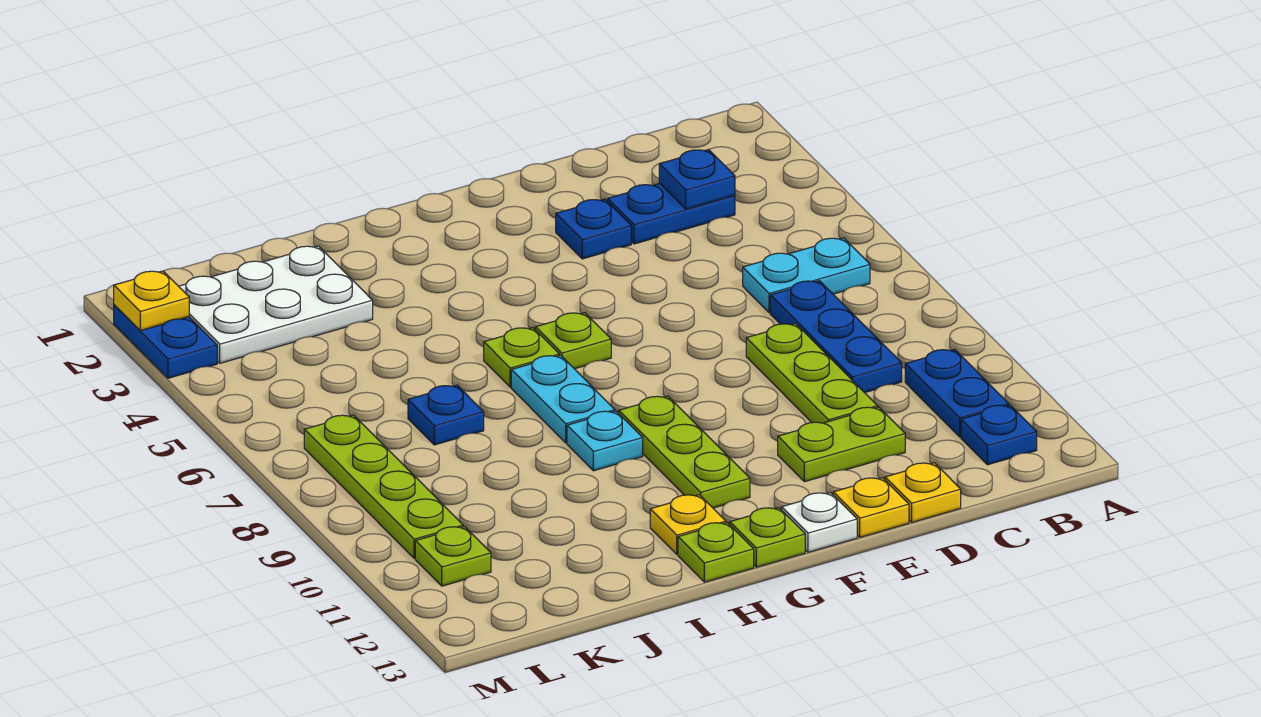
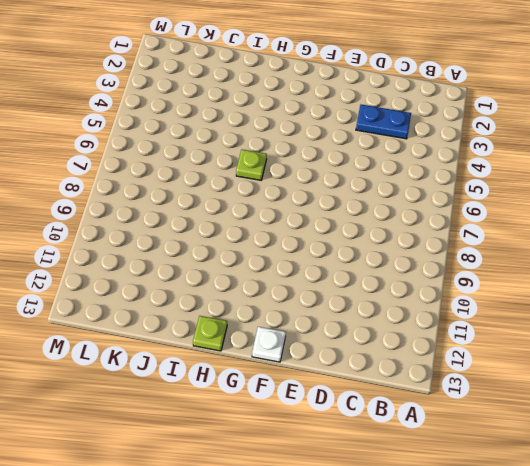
none -> cyan 1x2 plate [743,238,870,313]
none -> blue 1x2 plate [905,349,1009,437]
none -> blue 1x1 plate [961,405,1037,465]

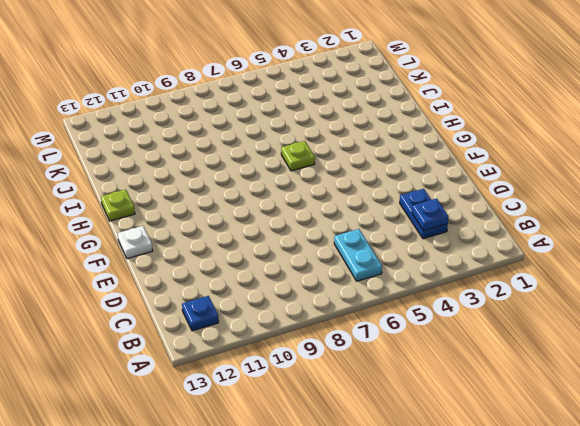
none -> blue 1x2 plate [905,349,1009,437]
none -> blue 1x3 plate [770,281,902,393]
none -> lime 1x3 plate [746,324,878,423]

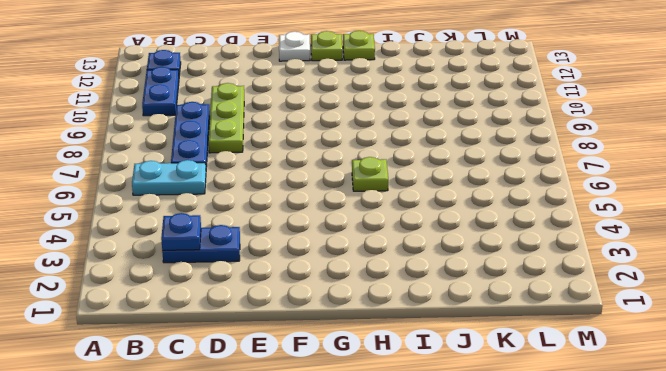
none -> lime 1x2 plate [778,407,905,482]
none -> yellow 1x1 plate [885,463,961,522]
none -> blue 1x1 plate [556,199,631,259]

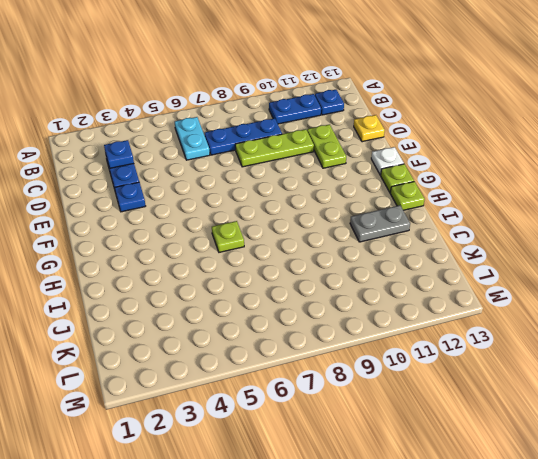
grey 1x2 plate [350,205,410,242] -> none
none -> yellow 1x1 plate [833,478,909,537]
none -> lime 1x1 plate [535,313,611,369]
none -> lime 1x3 plate [619,396,750,508]

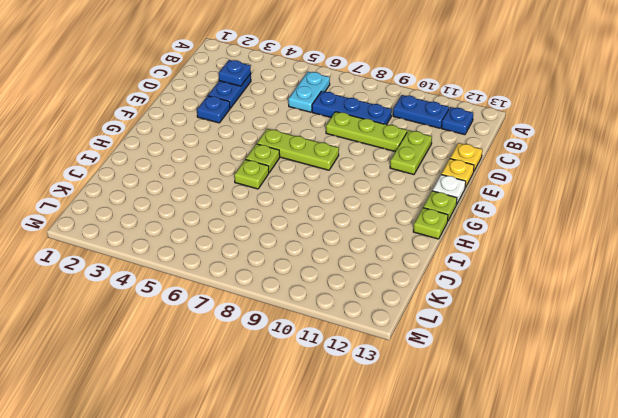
lime 1x3 plate [257,129,339,170] -> lime 1x3 plate moved to [619,396,750,508]
none -> cyan 1x2 plate [511,355,615,443]
none -> cyan 1x1 plate [567,411,643,471]
none -> yellow 1x1 plate [650,495,726,554]

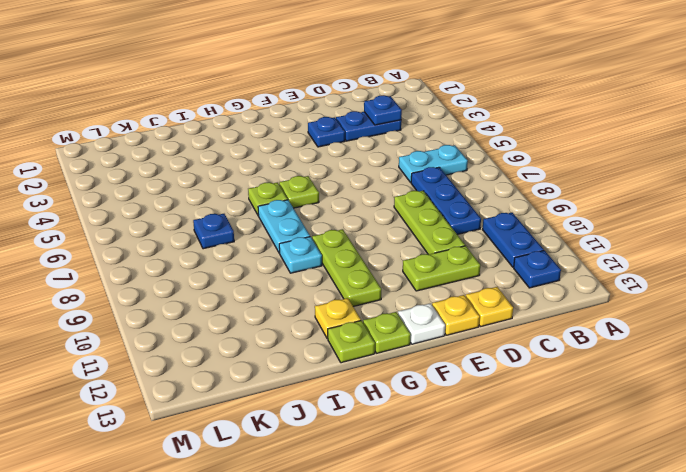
none -> white 2x3 plate [179,246,373,363]
none -> lime 1x4 plate [304,415,463,558]
none -> lime 1x1 plate [415,527,491,586]

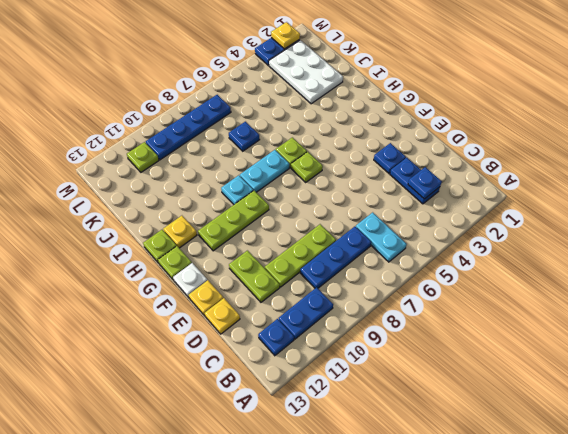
blue 1x4 plate [146,95,231,160] -> lime 1x4 plate [304,415,463,558]

